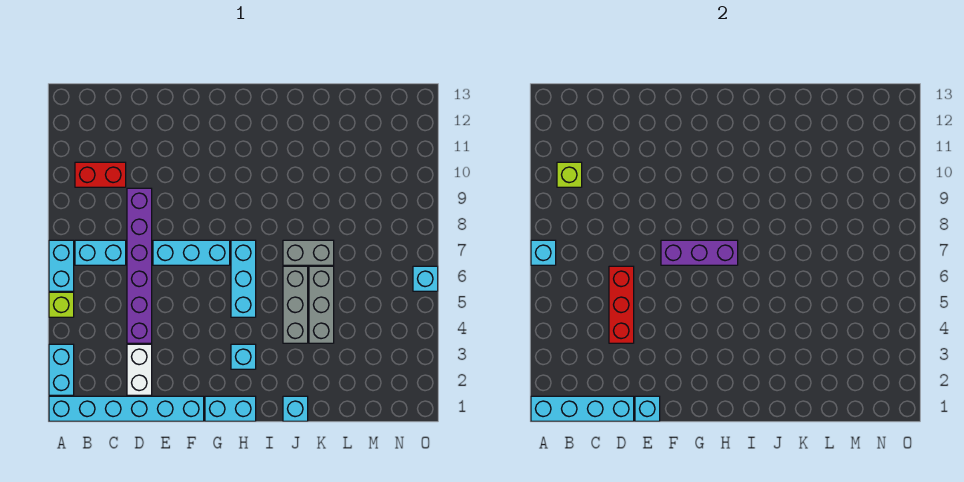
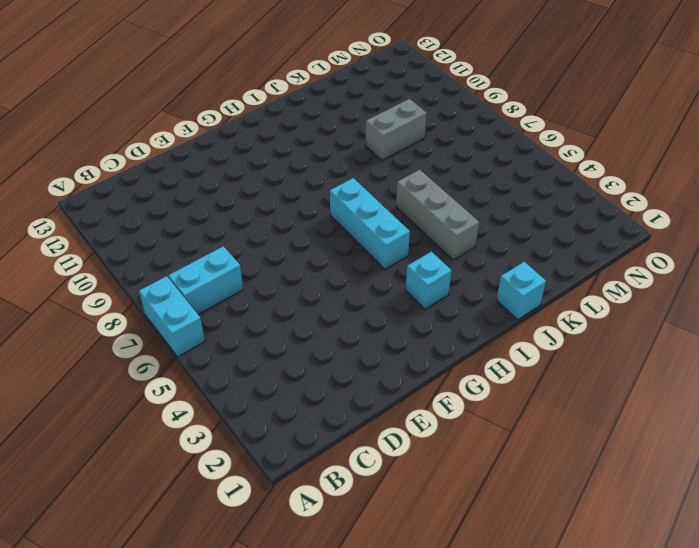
grey 1x2 brick [365,99,427,160] -> grey 1x2 brick moved to [283,240,334,265]
none -> cyan 1x6 brick [49,396,204,421]
none -> cyan 1x2 brick [49,344,74,395]
none -> lime 1x1 brick [49,292,74,317]

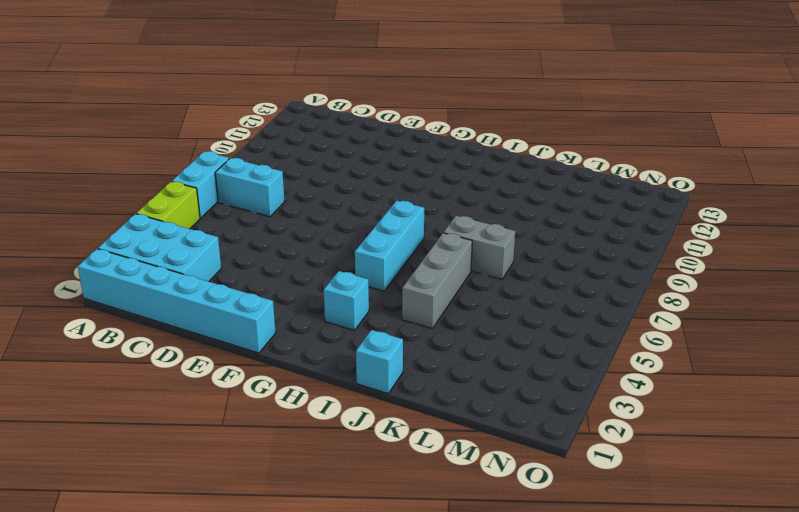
cyan 2x3 brick [98,214,221,282] -> cyan 1x2 brick [49,344,74,395]
lime 1x2 brick [136,182,200,229] -> lime 1x1 brick [49,292,74,317]
none -> red 1x2 brick [75,162,126,187]
none -> white 1x2 brick [127,344,152,395]
none -> purple 1x6 brick [127,188,152,343]

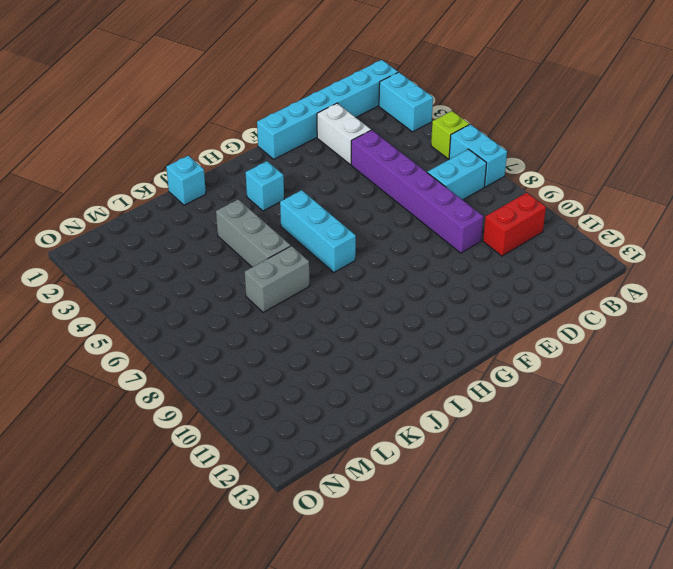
none -> cyan 1x3 brick [153,240,230,265]
none -> cyan 1x2 brick [205,396,256,421]
none -> grey 1x3 brick [309,266,334,343]

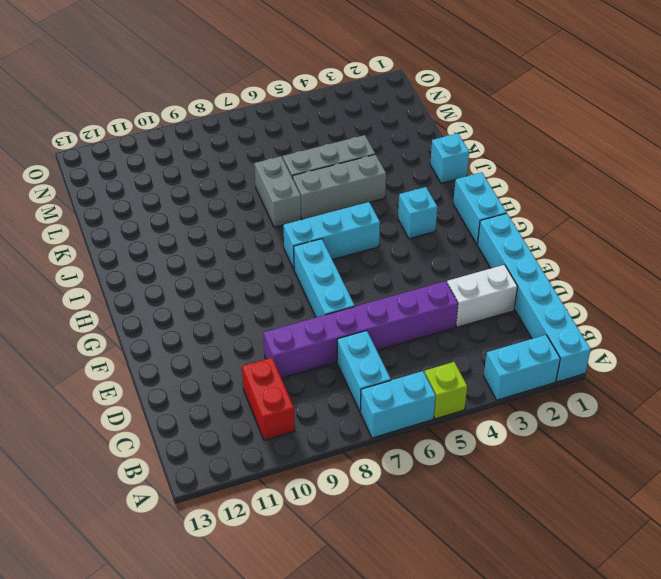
none -> cyan 1x1 brick [413,266,438,291]
none -> cyan 1x4 brick [531,396,634,421]
none -> cyan 1x1 brick [531,240,556,265]

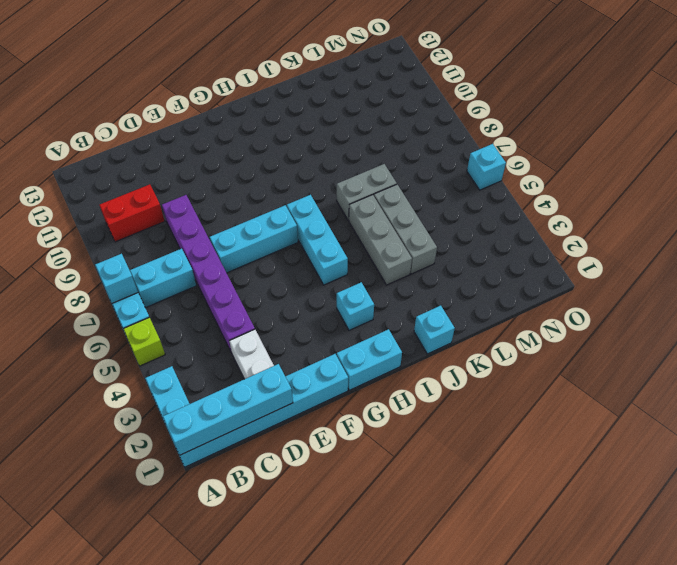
none -> lime 1x1 brick [557,162,582,187]
none -> red 1x3 brick [609,266,634,343]
none -> cyan 1x1 brick [635,396,660,421]

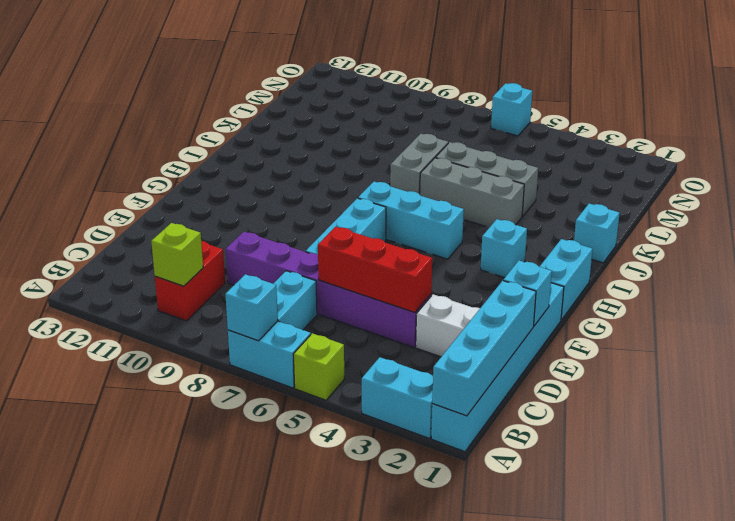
none -> purple 1x3 brick [661,240,738,265]

